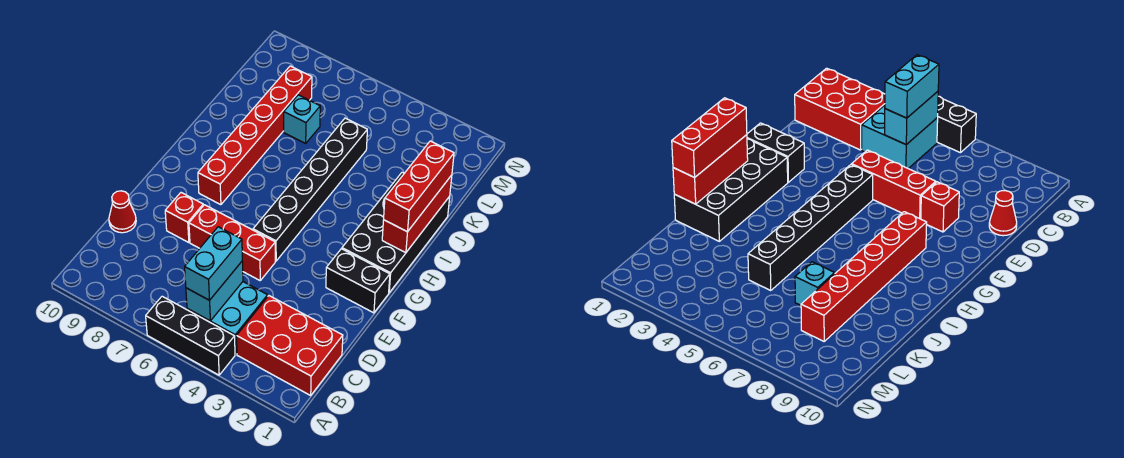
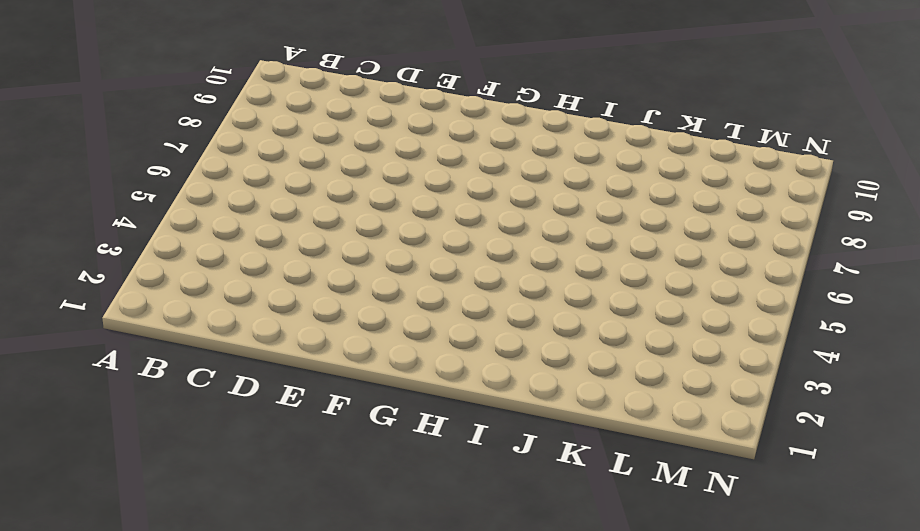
none -> black 1x3 brick [146,296,235,375]
none -> red 2x3 brick [237,296,343,395]
none -> cyan 2x2 brick [187,282,268,354]

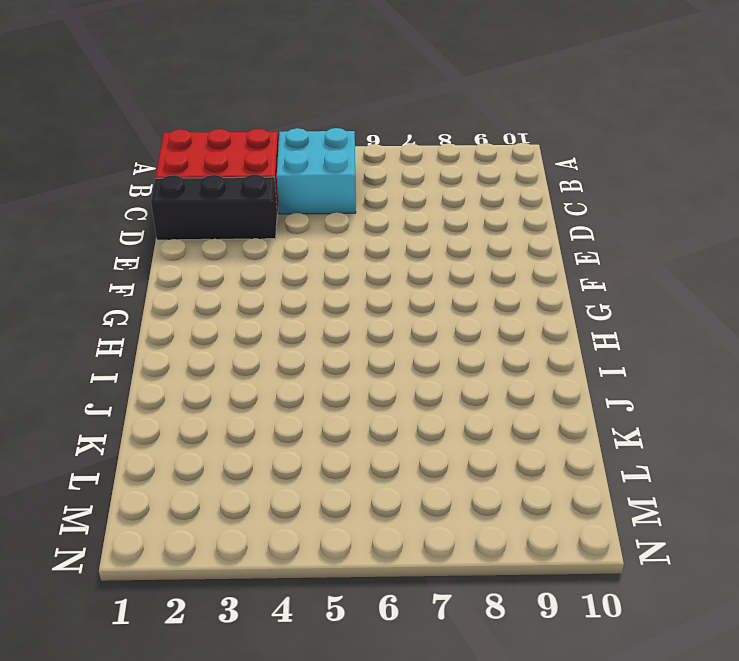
black 1x3 brick [151,175,277,240] -> black 1x3 brick moved to [146,296,235,375]
none -> red 1x1 cone [109,191,136,233]
none -> red 1x3 brick [189,205,275,280]
none -> red 1x1 brick [165,193,203,243]

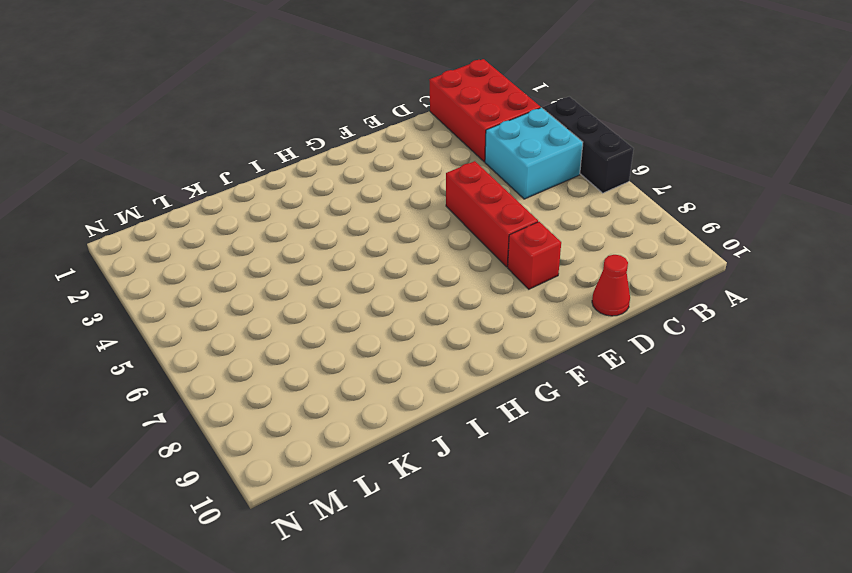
none -> black 1x2 brick [326,249,390,313]
none -> black 1x6 brick [253,118,367,261]
none -> black 2x4 brick [342,172,450,293]

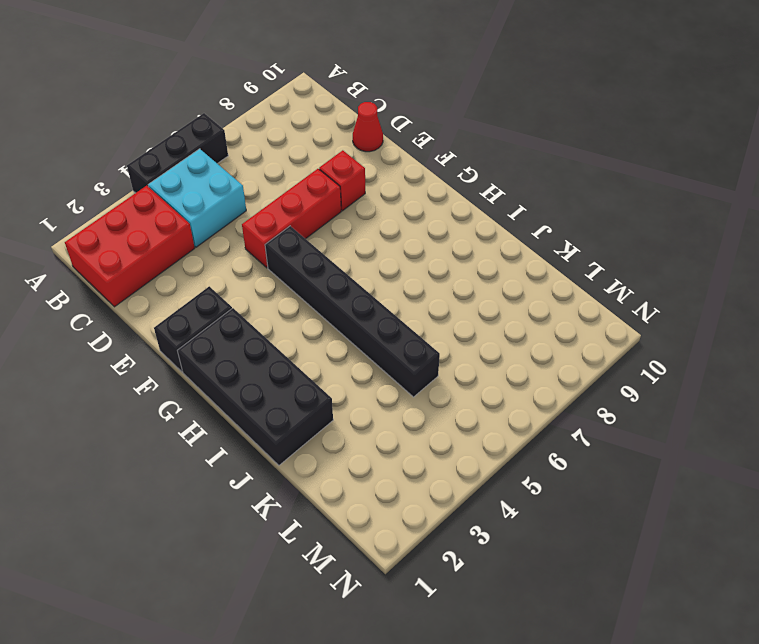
none -> red 1x6 brick [198,66,312,205]
none -> cyan 1x1 brick [284,95,320,143]
none -> cyan 1x2 brick [186,261,243,321]

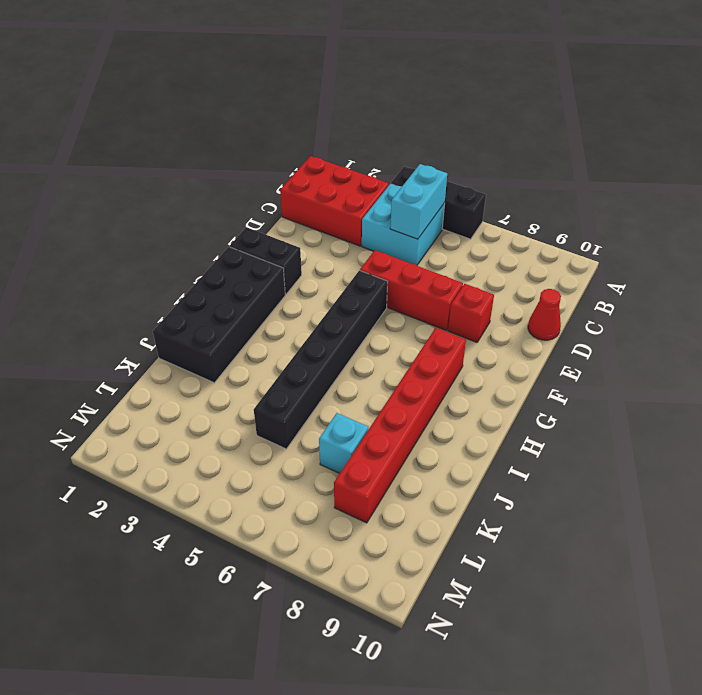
none -> red 1x3 brick [382,175,452,253]
none -> cyan 1x2 brick [185,227,242,300]
none -> red 1x3 brick [384,141,454,232]

